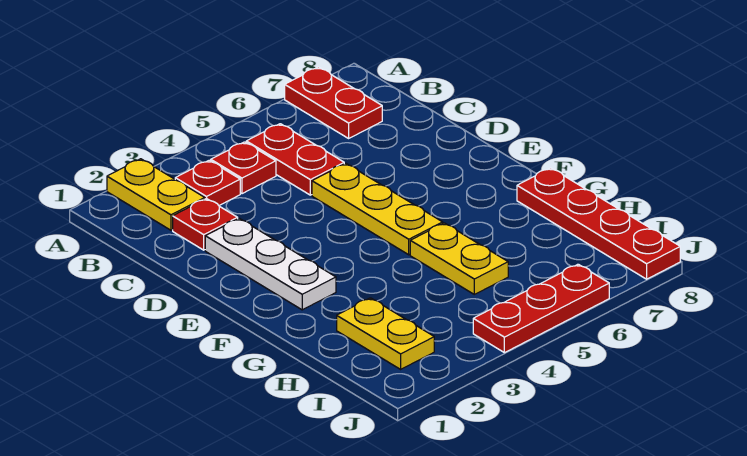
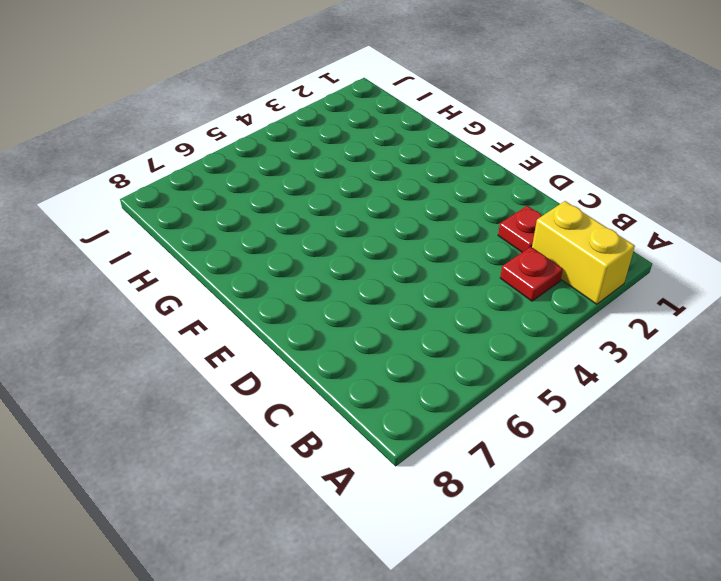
yellow 1x2 brick [532,201,635,304] -> yellow 1x2 plate [107,159,205,230]
none -> red 1x2 plate [285,67,382,138]
none -> red 1x1 plate [211,142,276,194]
none -> red 1x2 plate [246,124,344,195]

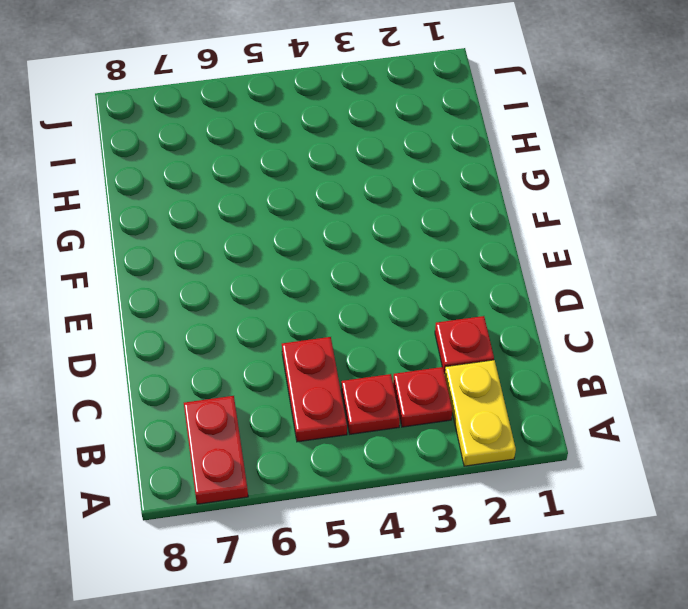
none -> white 1x3 plate [205,218,336,310]
none -> yellow 1x3 plate [312,163,443,255]
none -> yellow 1x2 plate [410,223,508,294]

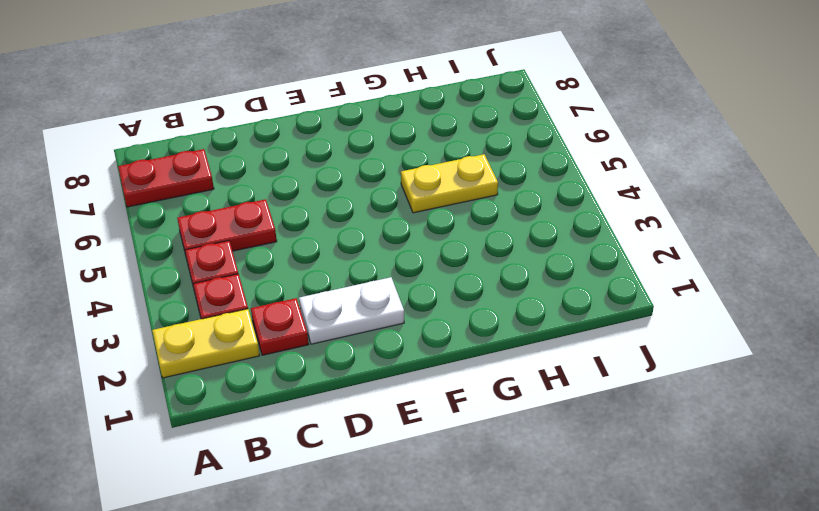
white 1x2 plate [299,277,404,344] -> white 1x3 plate [205,218,336,310]
none -> yellow 1x3 plate [312,163,443,255]
none -> red 1x4 plate [517,168,680,279]
none -> yellow 1x2 plate [337,298,434,369]

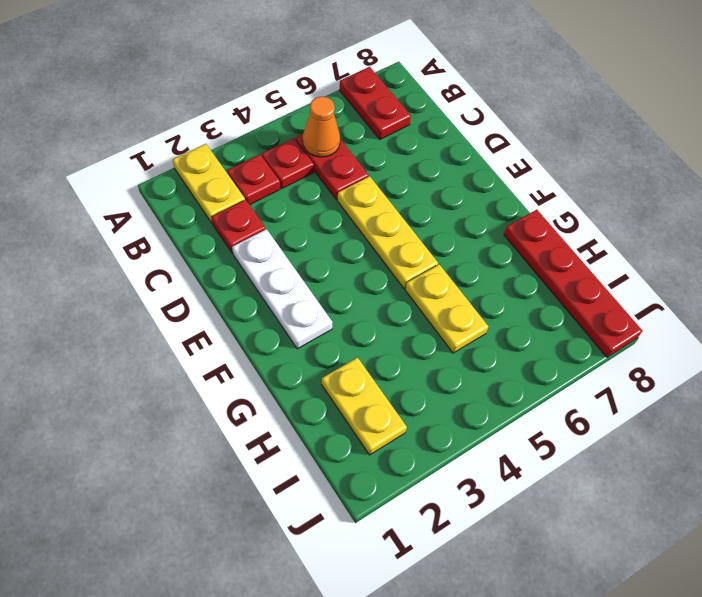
orange 1x1 cone [303,96,340,157] -> none
none -> red 1x3 plate [473,264,609,353]

